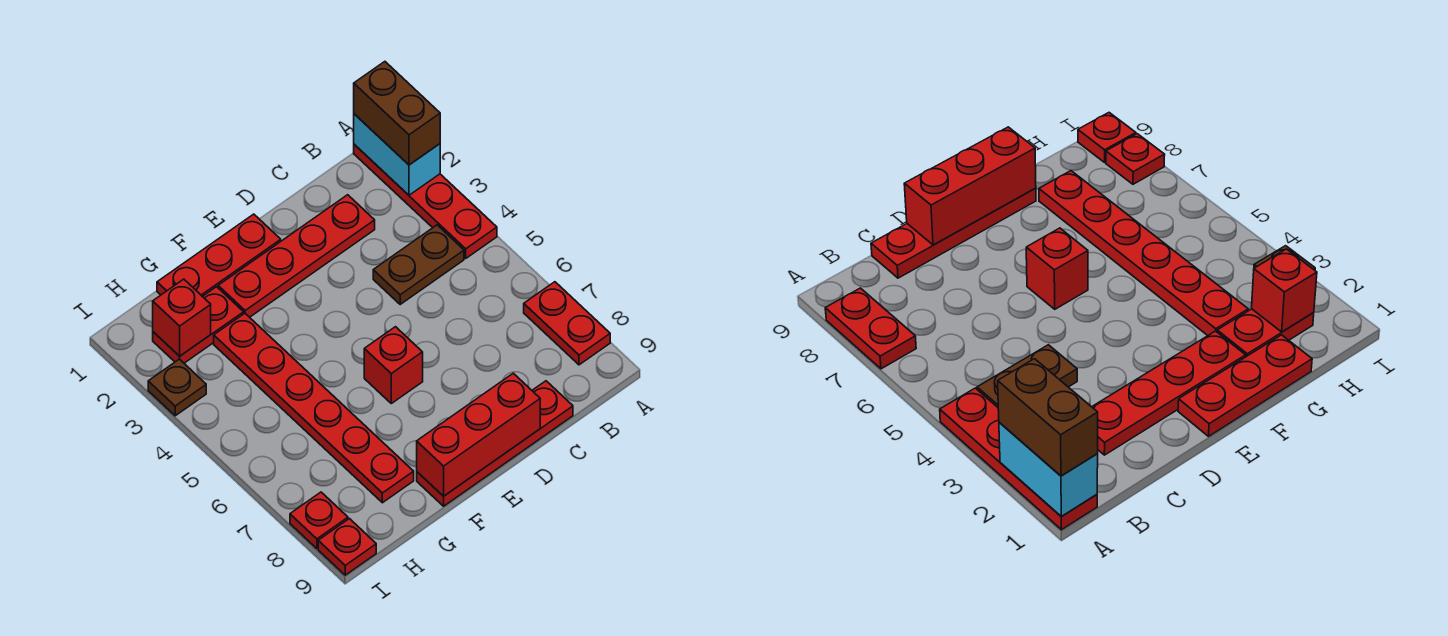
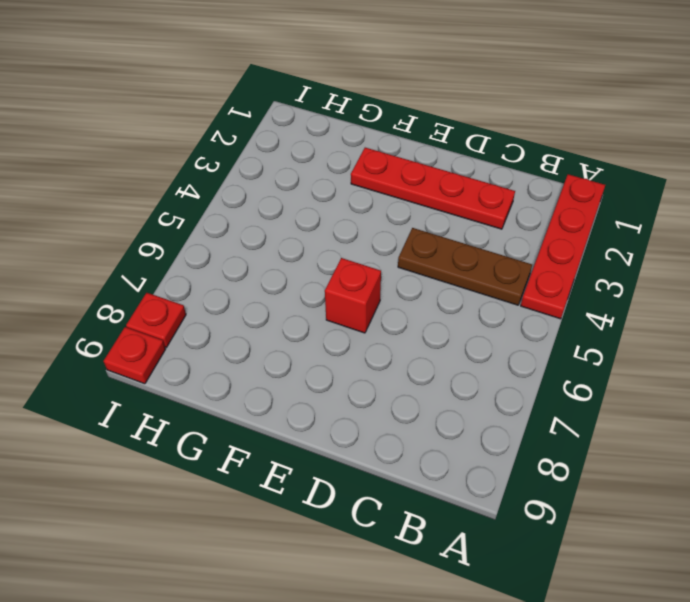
brown 1x3 plate [398,228,532,305] -> brown 1x2 plate [373,225,464,304]
none -> red 1x2 plate [524,282,610,365]
none -> red 1x4 plate [417,381,573,506]
none -> red 1x3 plate [157,214,281,296]

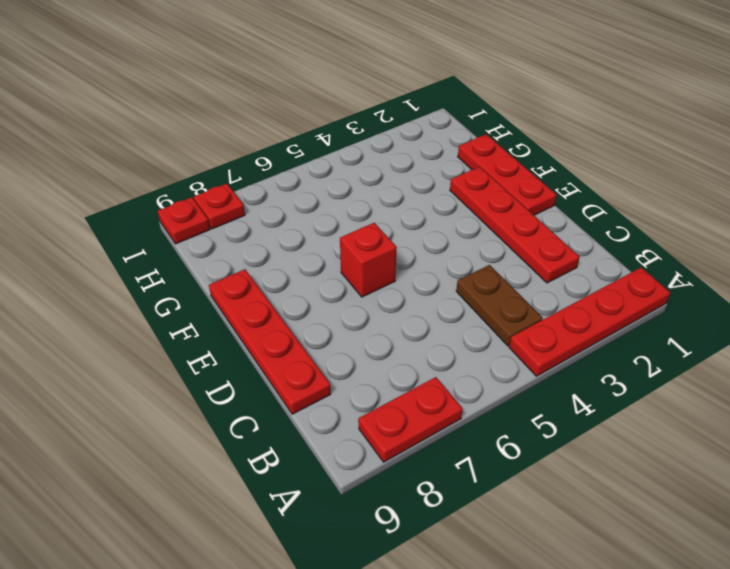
none -> red 1x2 plate [153,287,244,363]
none -> red 1x6 plate [214,313,414,503]
none -> brown 1x1 plate [148,359,206,416]

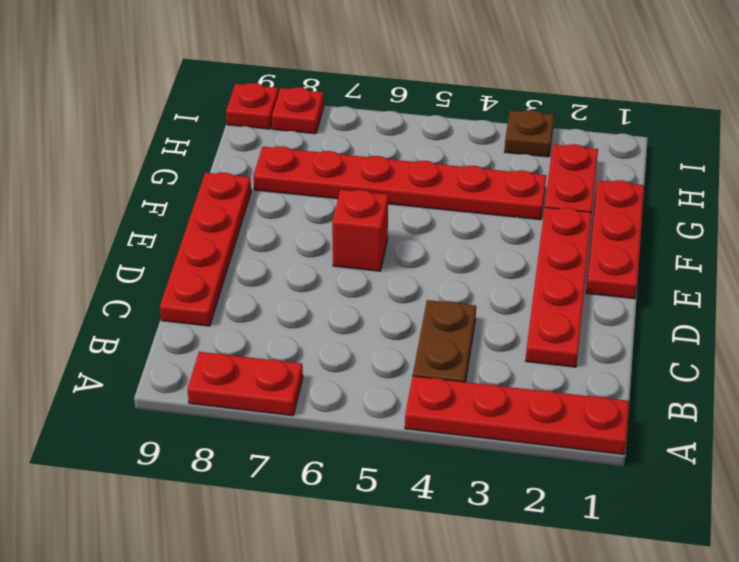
none -> cyan 1x2 brick [354,114,440,195]
none -> red 1x3 brick [417,373,540,496]
none -> red 1x1 brick [153,279,211,356]

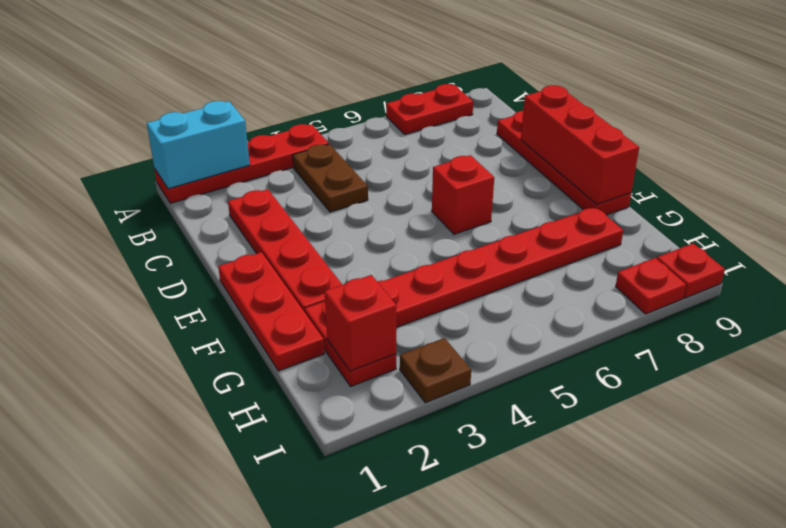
none -> brown 1x2 brick [354,62,440,165]

